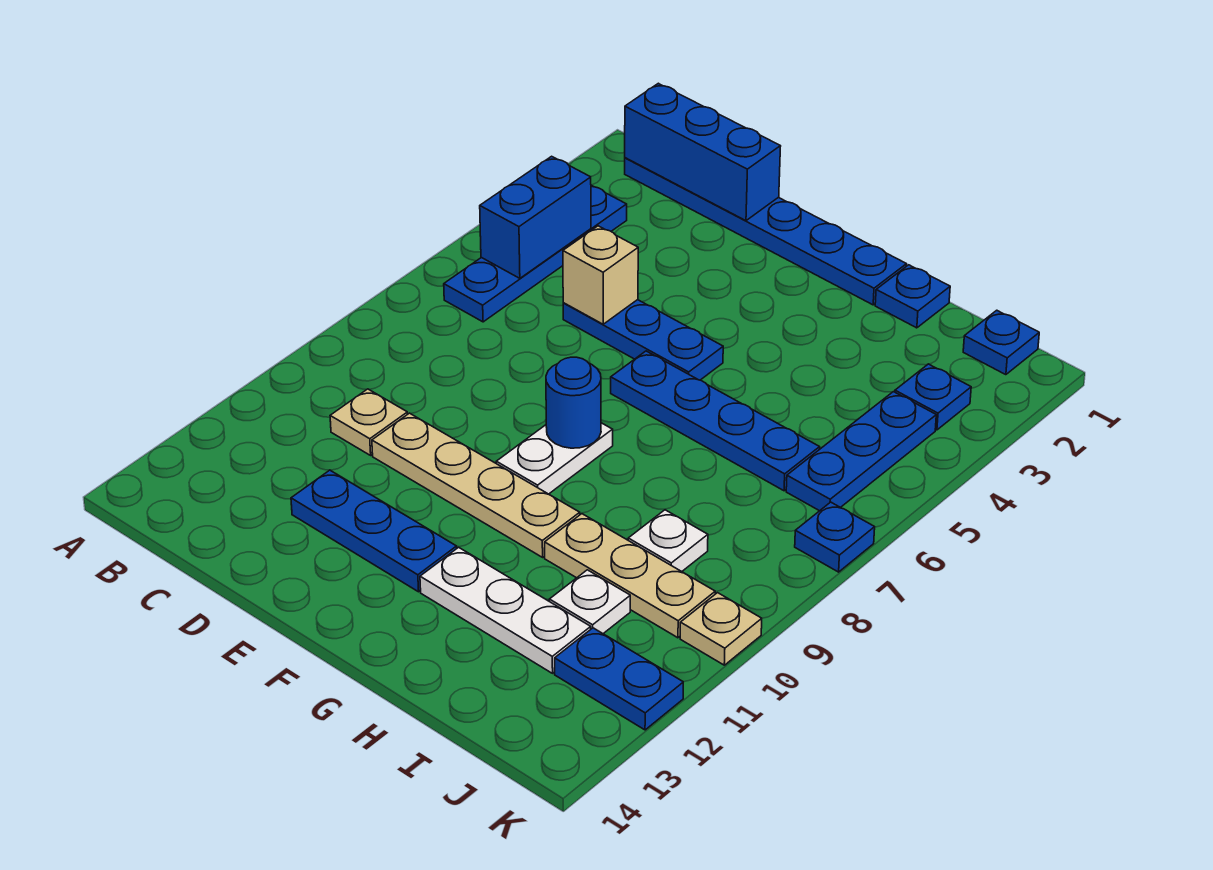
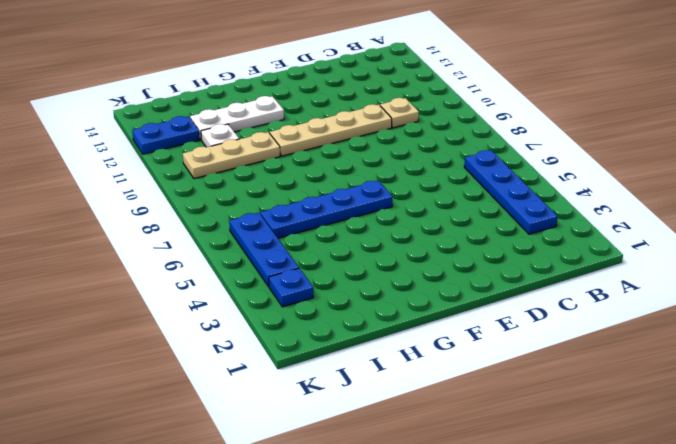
none -> blue 1x6 plate [625,158,907,305]
none -> blue 1x3 plate [563,300,723,380]
none -> blue 1x3 plate [291,470,457,592]

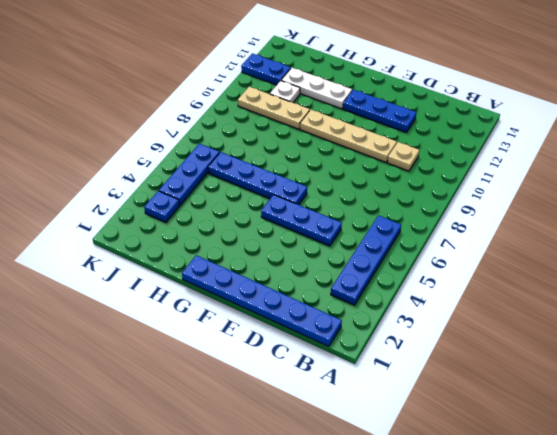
none -> white 1x2 plate [496,423,613,494]
none -> blue 1x1 plate [875,265,950,328]
none -> white 1x1 plate [628,510,708,572]

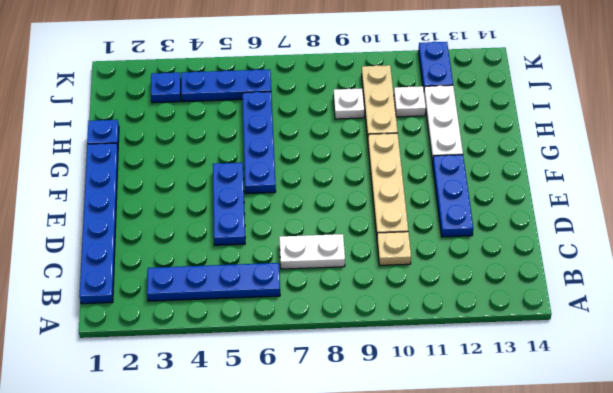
white 1x2 plate [279,234,345,269] -> white 1x2 plate moved to [496,423,613,494]
none -> blue 1x1 plate [963,310,1039,375]
none -> blue 1x1 plate [795,502,875,572]
none -> tan 1x1 plate [680,593,762,665]

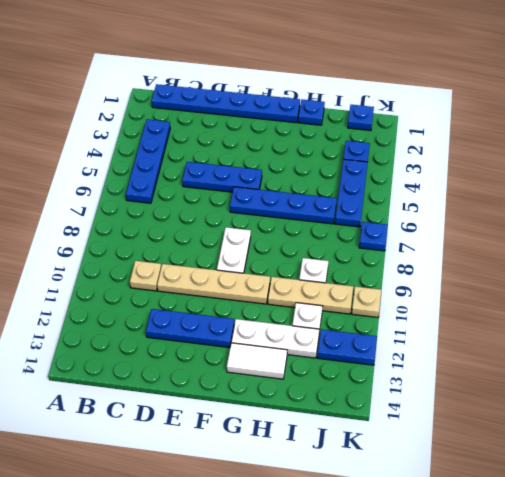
white 1x2 tile [227,343,287,379] -> none
none -> blue 1x3 brick [625,83,781,221]
none -> blue 1x2 brick [480,156,591,278]
none -> tan 1x1 brick [563,226,638,324]

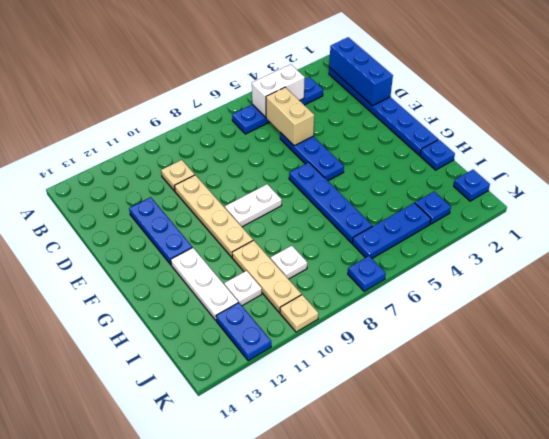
white 1x2 brick [252,64,305,117] -> blue 1x2 brick [480,156,591,278]
tan 1x2 brick [266,87,314,146] -> tan 1x1 brick [563,226,638,324]
none -> blue 1x1 round brick [546,357,601,448]

